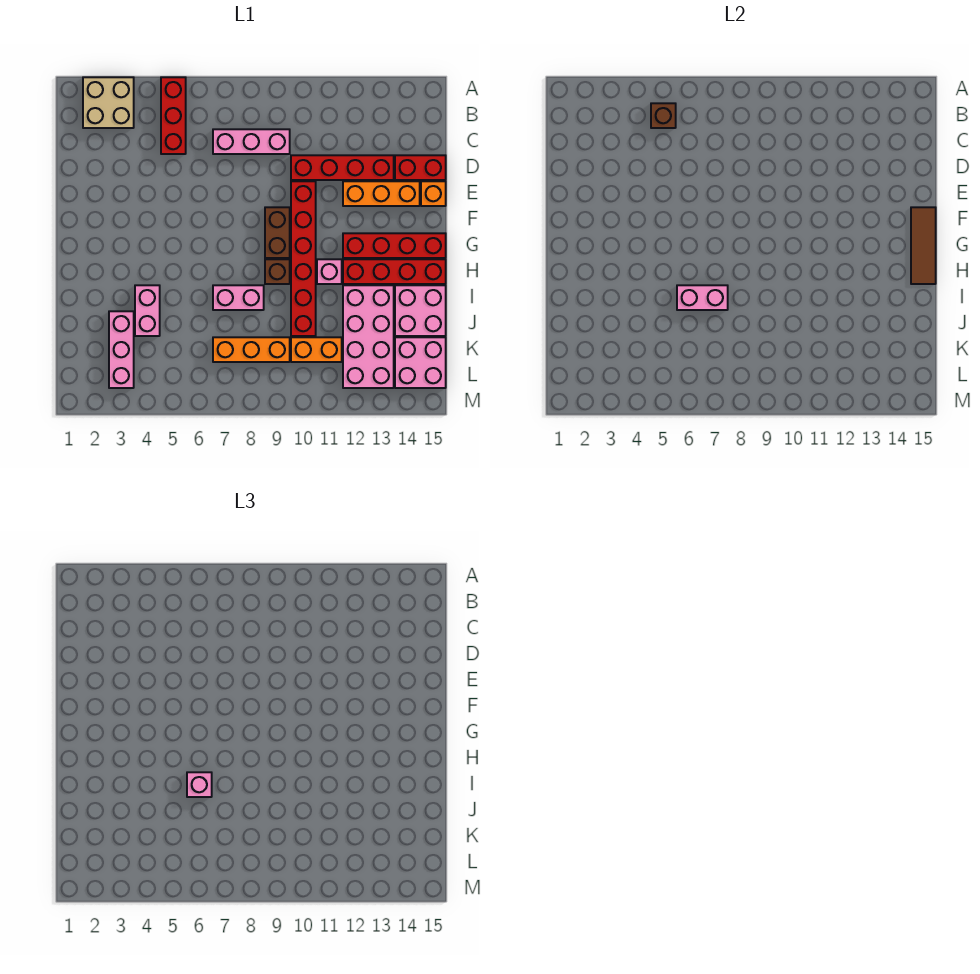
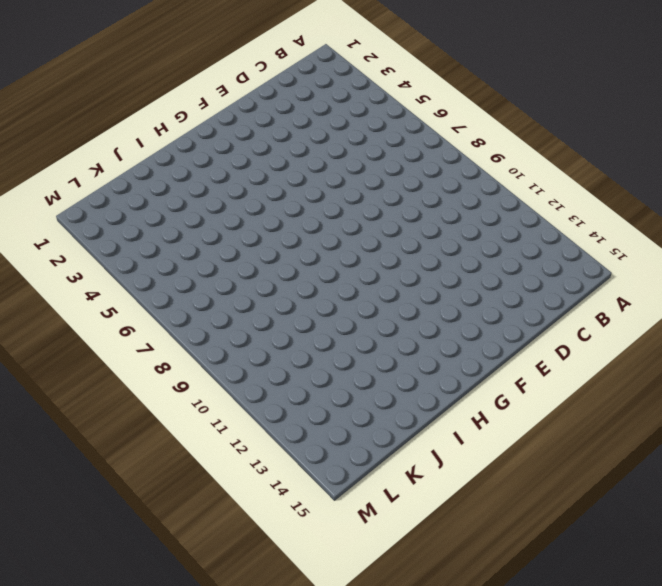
none -> tan 2x2 brick [83,77,134,128]
none -> red 1x3 brick [161,77,186,154]
none -> pink 1x3 brick [213,129,290,154]

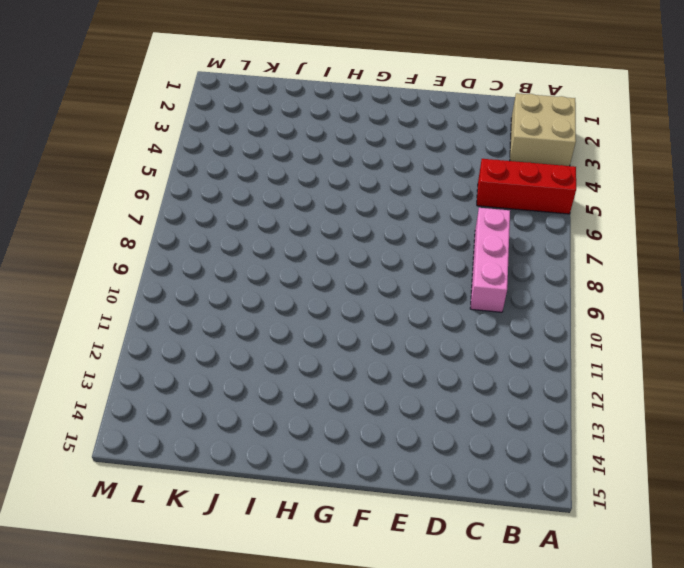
none -> red 1x4 brick [291,155,394,180]
none -> red 1x2 brick [395,155,446,180]
none -> red 1x6 brick [291,181,316,336]

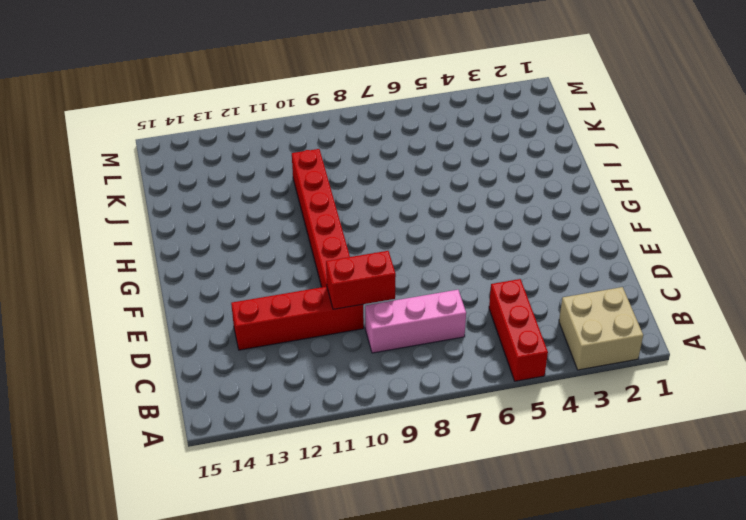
red 1x2 brick [326,251,396,309] -> red 1x2 brick moved to [395,155,446,180]
none -> orange 1x3 brick [343,181,420,206]
none -> orange 1x1 brick [421,181,446,206]
none -> brown 1x2 brick [265,207,290,258]

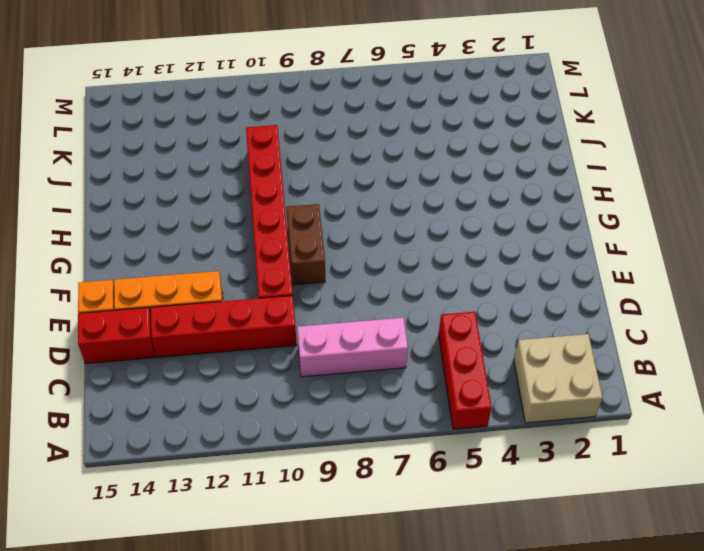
none -> red 1x4 brick [343,233,446,258]
none -> brown 1x1 brick [265,259,290,284]
none -> pink 1x1 brick [317,259,342,284]

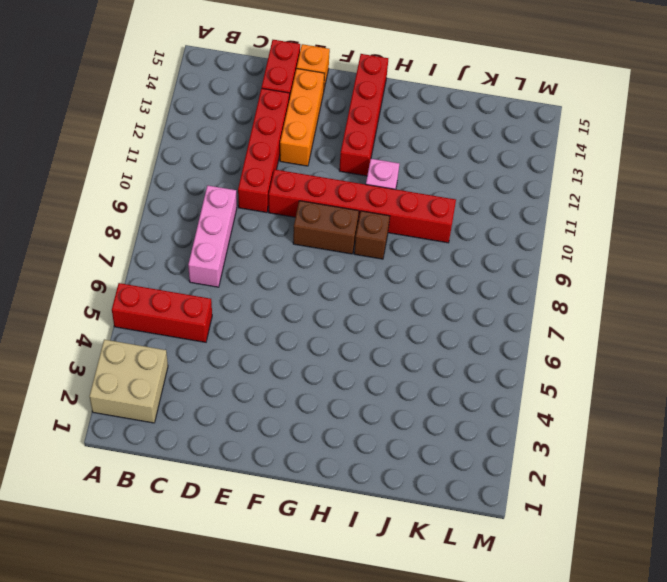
none -> red 1x4 brick [343,259,446,284]
none -> pink 1x2 brick [135,285,160,336]
none -> pink 1x2 brick [213,285,264,310]

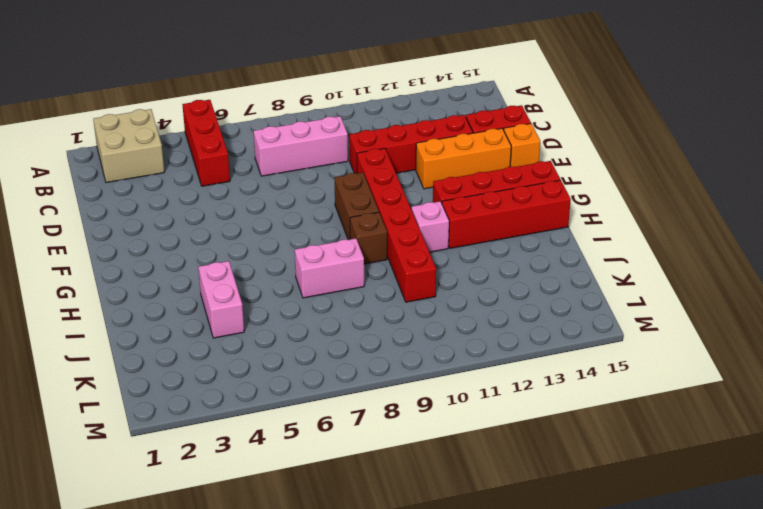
none -> pink 2x4 brick [343,285,394,388]
none -> pink 2x2 brick [395,285,446,336]
none -> pink 1x3 brick [109,311,134,388]

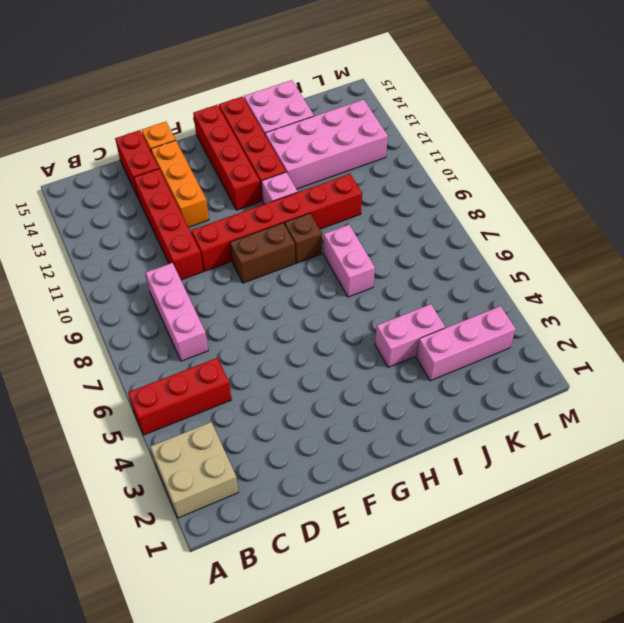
none -> orange 1x3 brick [213,337,290,362]
none -> orange 1x2 brick [291,337,342,362]
none -> pink 2x2 brick [395,337,446,388]

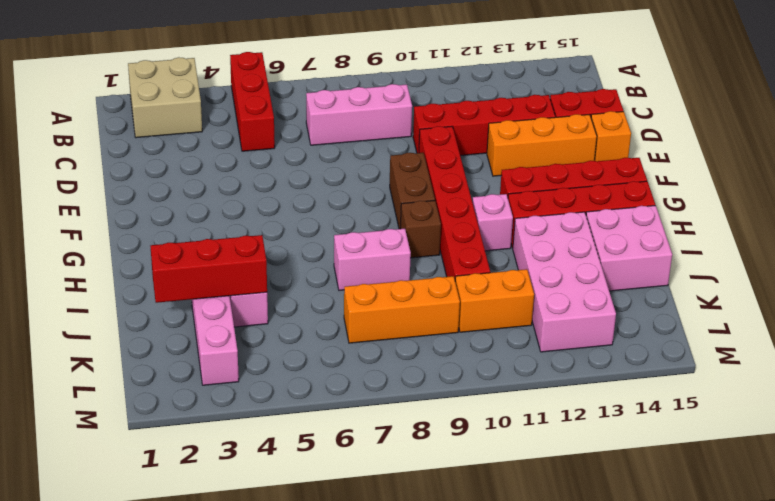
red 1x3 brick [151,235,267,303] -> none
none -> pink 2x2 brick [395,337,446,388]
none -> brown 1x1 brick [651,103,676,128]
none -> brown 1x3 tile [911,207,936,284]

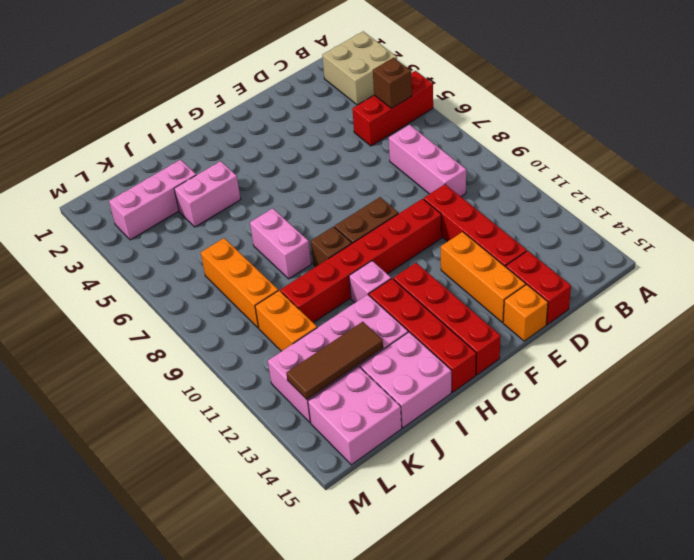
brown 1x3 tile [286,322,383,399] -> brown 1x3 tile moved to [911,207,936,284]
none -> pink 1x2 brick [677,285,728,310]
none -> pink 1x1 brick [187,772,212,797]

